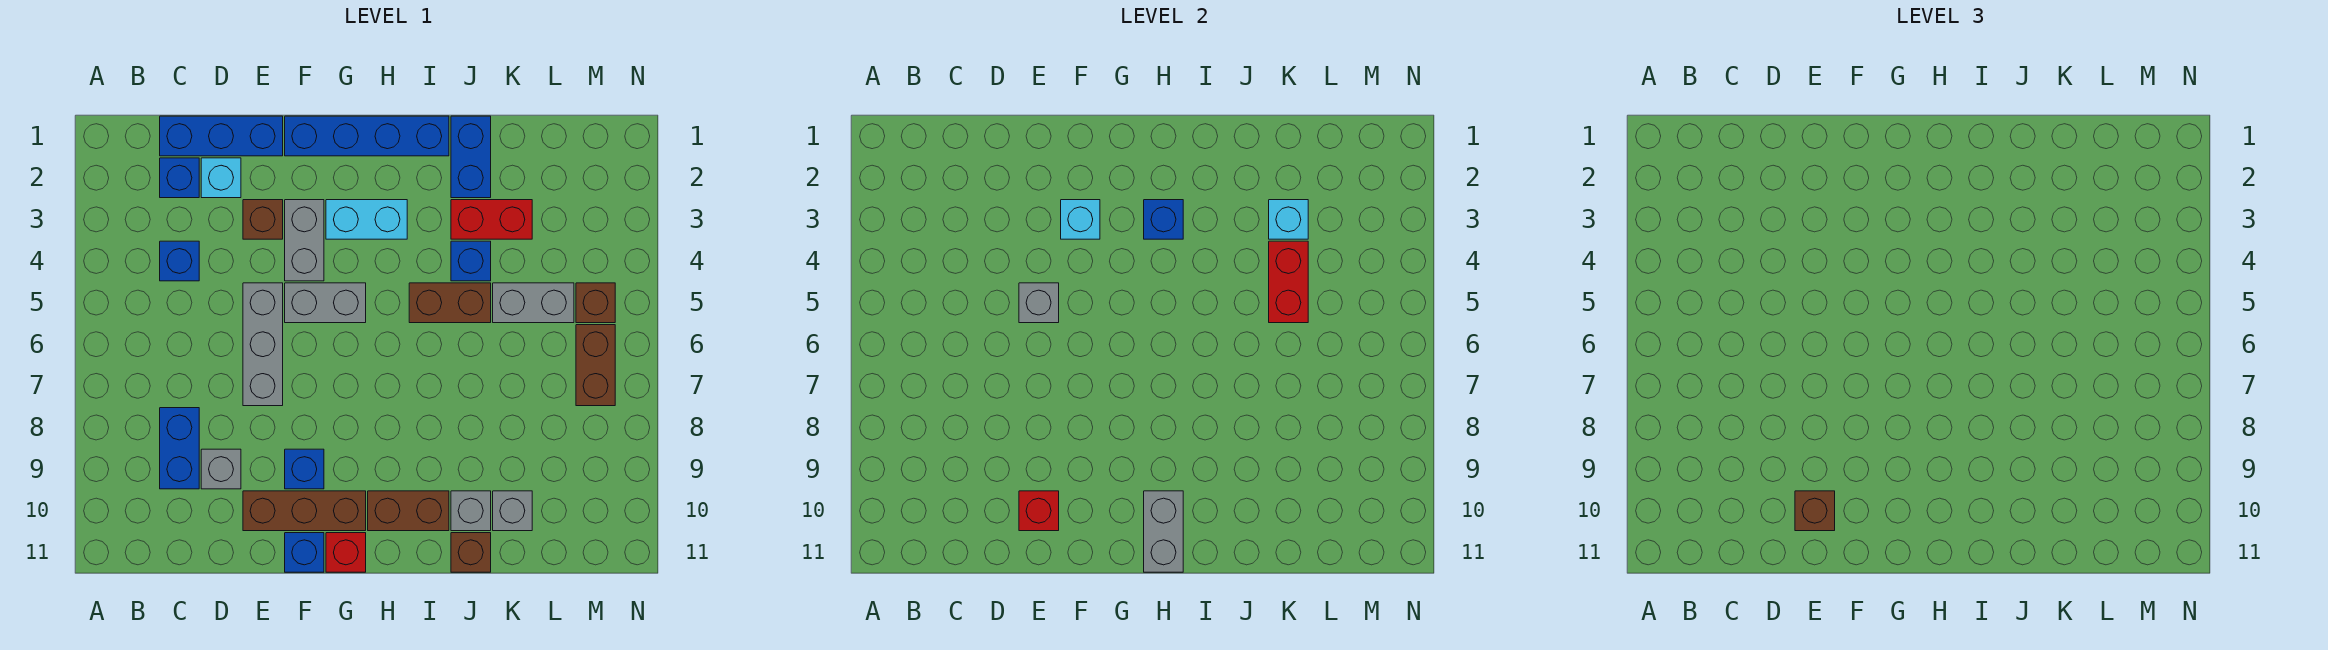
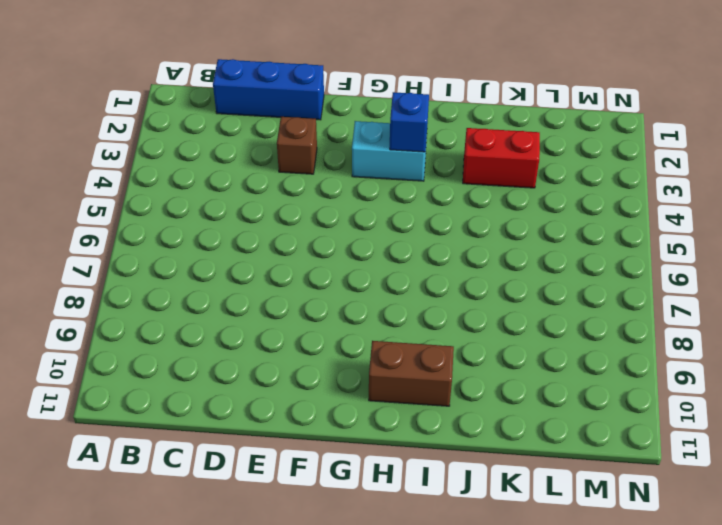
none -> blue 1x1 brick [160,158,199,198]
none -> blue 1x1 brick [160,241,199,281]
none -> blue 1x2 brick [160,408,199,489]
none -> cyan 1x1 brick [201,158,241,198]

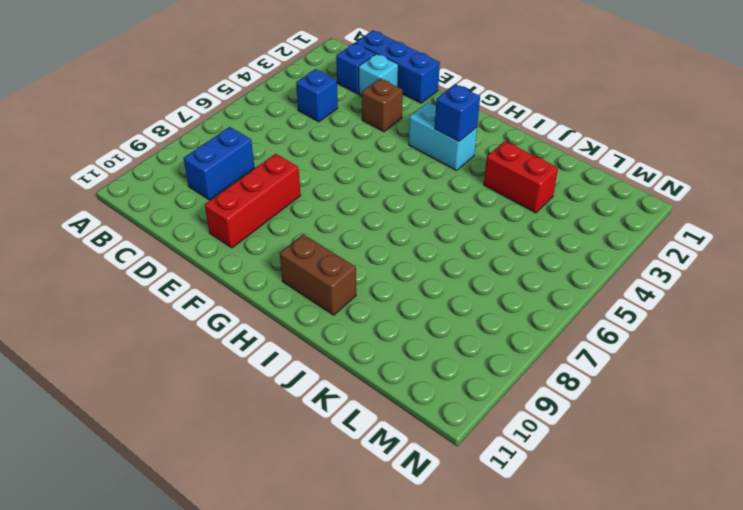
red 1x3 brick [205,154,301,248] -> brown 1x3 brick [243,491,366,531]
none -> grey 1x1 brick [201,449,241,489]
none -> grey 1x3 brick [243,283,283,406]
none -> blue 1x4 brick [285,116,449,156]
none -> grey 1x2 brick [285,200,324,281]

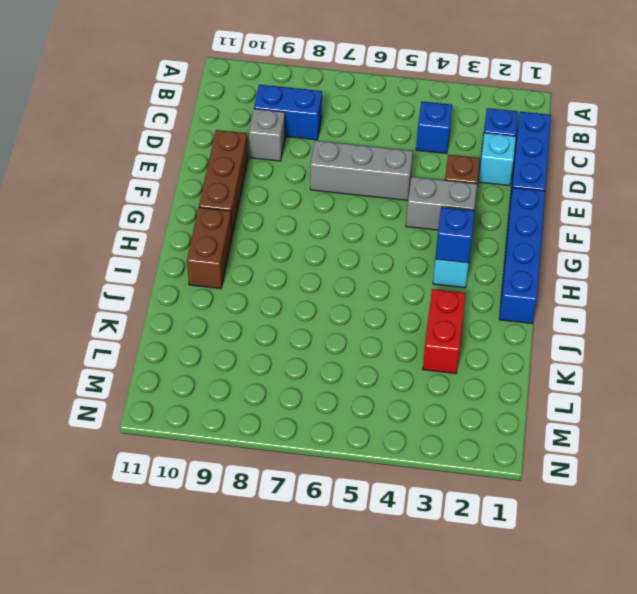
none -> grey 1x2 brick [285,283,366,323]
none -> blue 1x1 brick [285,449,324,489]
none -> blue 1x1 brick [285,533,324,572]
none -> red 1x1 brick [326,533,366,572]

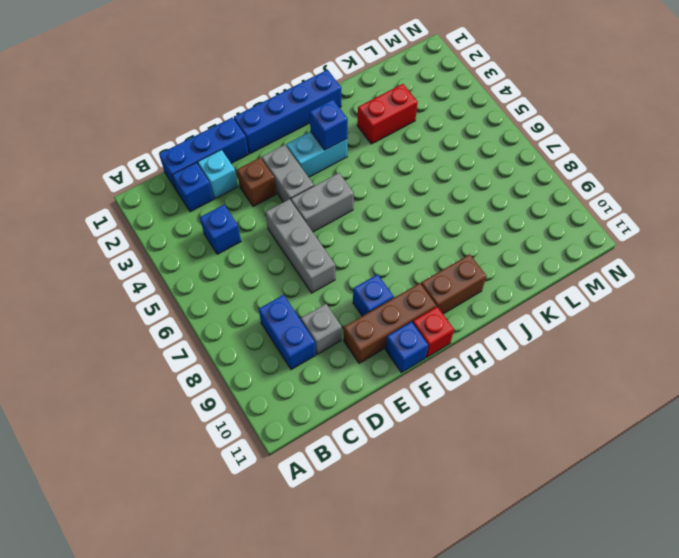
none -> brown 1x2 brick [409,283,491,323]
none -> blue 1x2 brick [451,116,491,198]
none -> blue 1x1 brick [451,241,491,281]
none -> grey 1x1 brick [451,491,491,531]

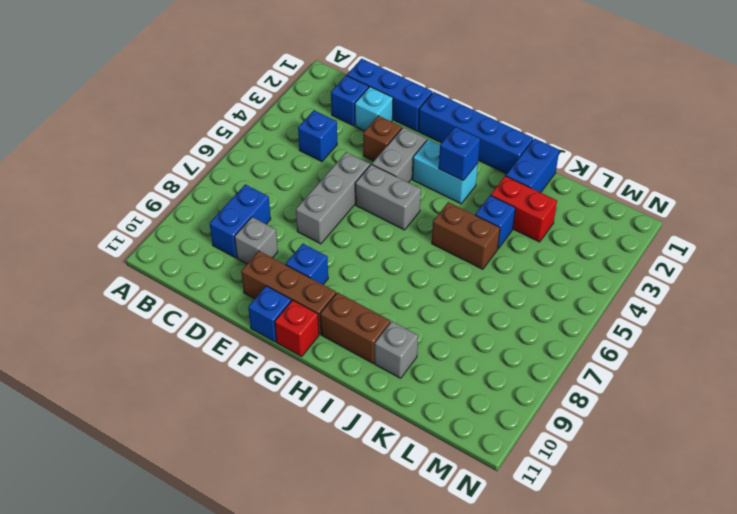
none -> brown 1x1 brick [451,533,491,572]
none -> grey 1x2 brick [493,283,574,323]
none -> grey 1x1 brick [493,491,532,531]
none -> brown 1x1 brick [576,283,615,323]

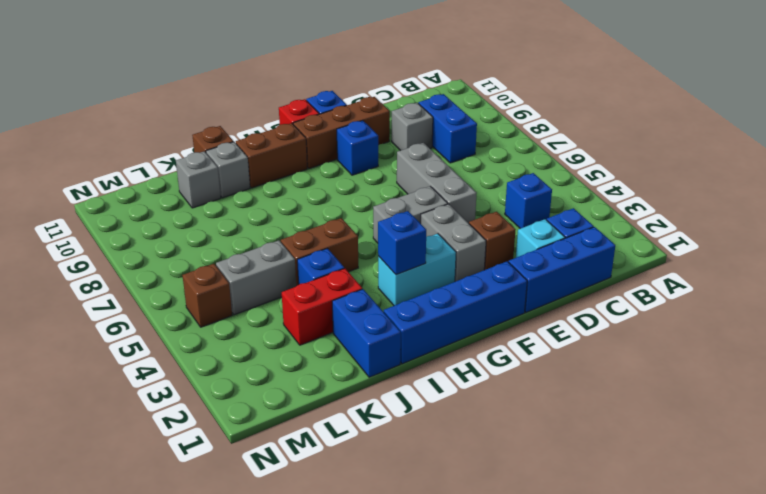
none -> brown 1x2 brick [576,325,615,406]
none -> grey 1x1 brick [1019,283,1059,323]
none -> red 1x1 brick [1019,491,1059,531]
none -> cyan 1x1 brick [1061,200,1100,239]

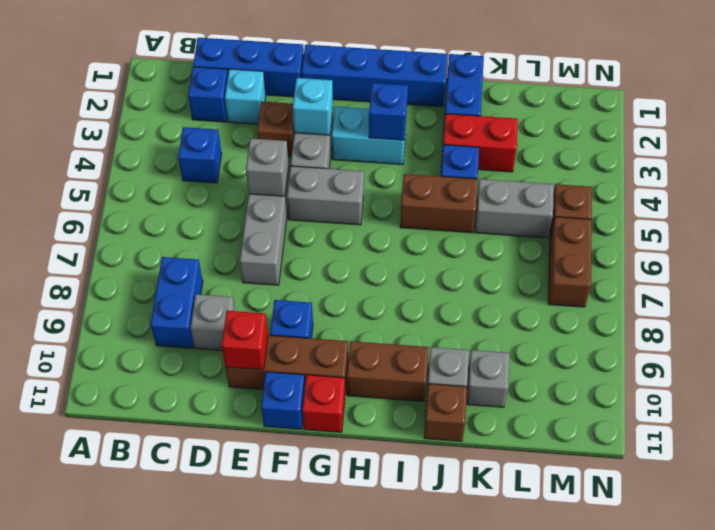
none -> grey 1x2 brick [1144,491,1183,572]
none -> cyan 1x1 brick [1269,200,1308,239]
none -> red 1x2 brick [1269,241,1308,323]
none -> brown 1x1 brick [1795,491,1835,531]

